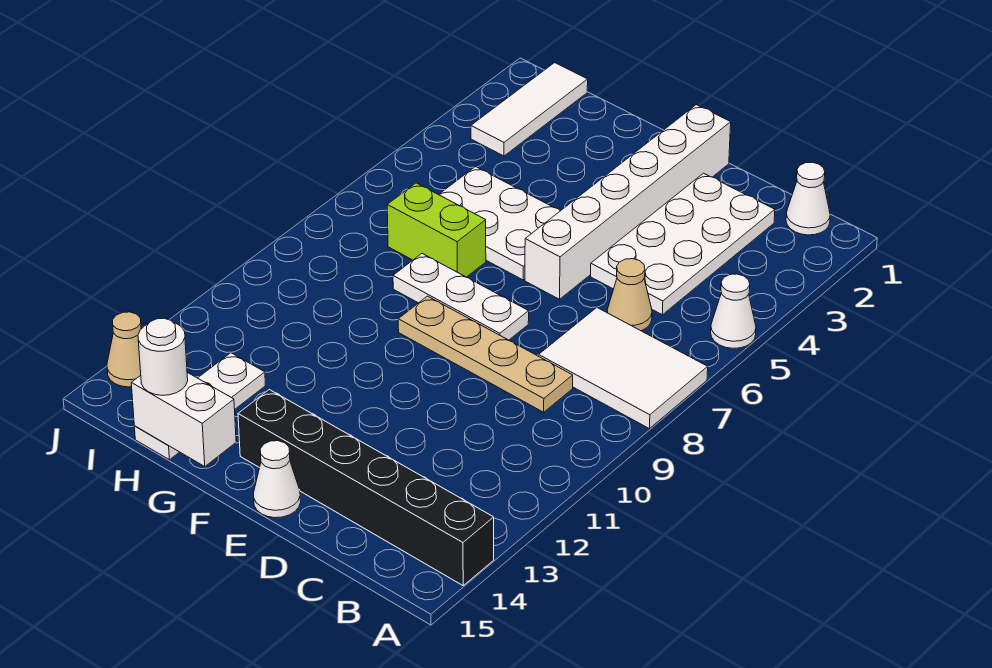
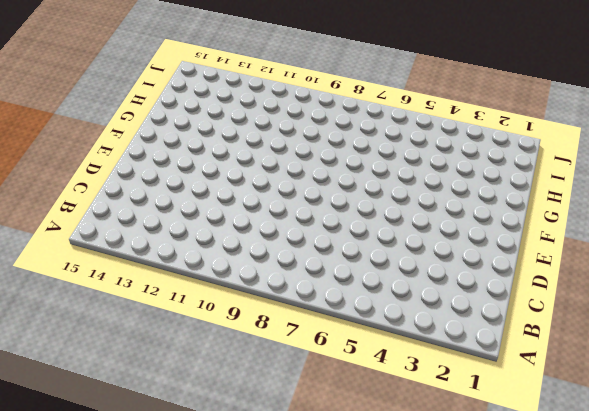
none -> white 1x1 cone [711,274,756,348]
none -> white 2x3 tile [539,308,708,429]
none -> black 1x6 brick [238,390,494,585]

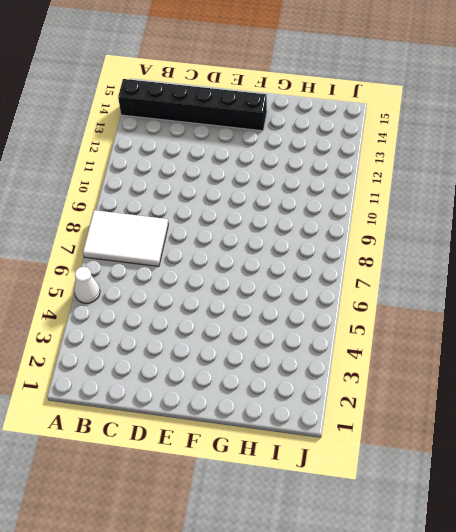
none -> white 1x1 cone [786,162,830,235]
none -> white 2x4 plate [591,173,775,315]
none -> tan 1x1 cone [607,259,652,331]

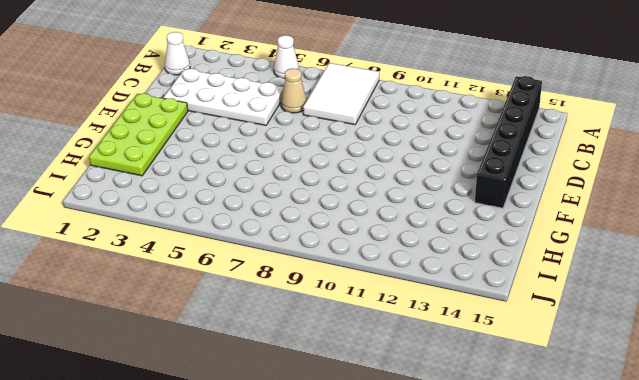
lime 2x4 plate [89,93,188,176] -> white 1x6 brick [525,105,731,299]
none -> tan 1x4 plate [398,296,573,412]
none -> white 1x3 plate [393,254,529,340]
none -> white 1x1 cone [253,441,301,518]

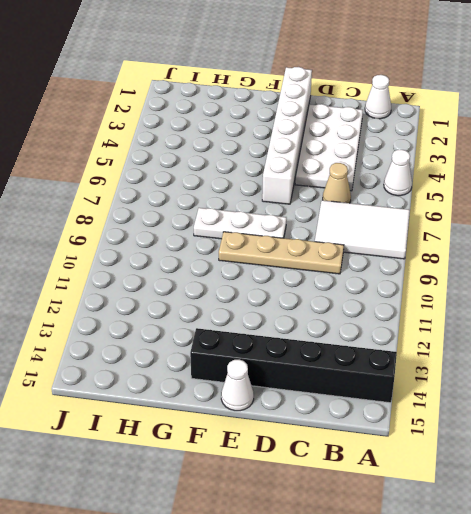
none -> white 2x3 plate [439,167,560,280]
none -> lime 1x2 brick [387,183,486,277]
none -> white 1x3 plate [134,353,265,460]

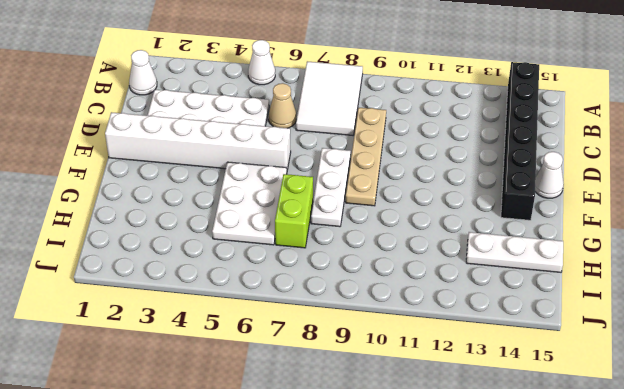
none -> white 1x3 tile [471,63,588,156]
none -> tan 1x1 cone [107,312,141,387]
none -> white 1x2 brick [131,373,236,466]

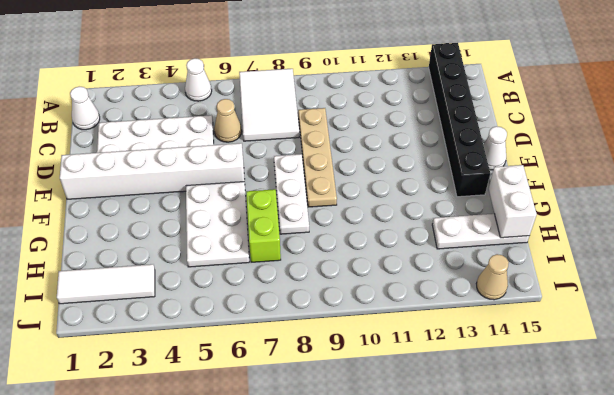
none -> white 1x1 round brick [138,318,188,395]

